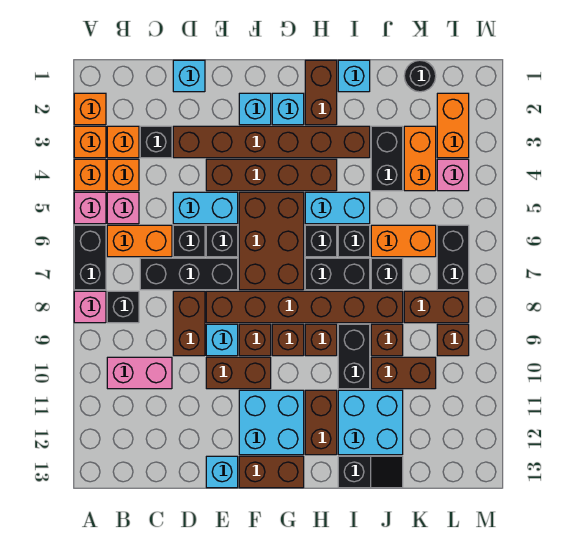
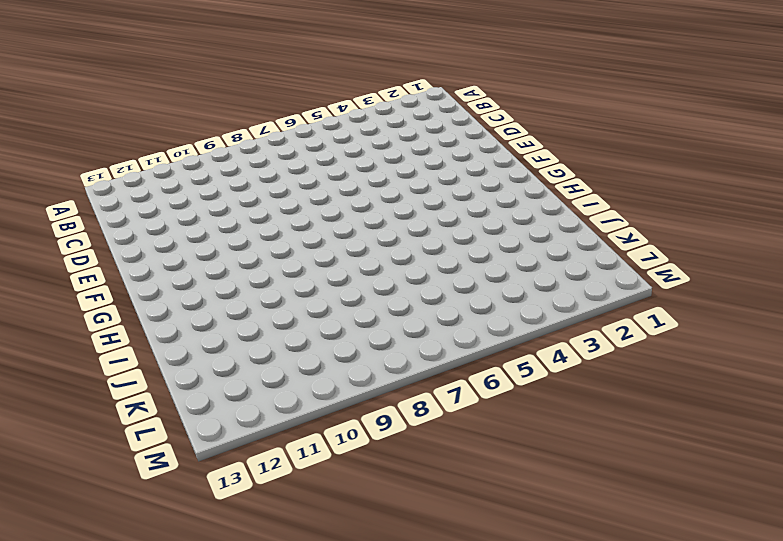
none -> orange 1x1 brick [74,93,106,125]
none -> orange 1x1 brick [74,126,106,158]
none -> orange 1x1 brick [74,159,106,191]
none -> pink 1x1 brick [74,192,106,224]

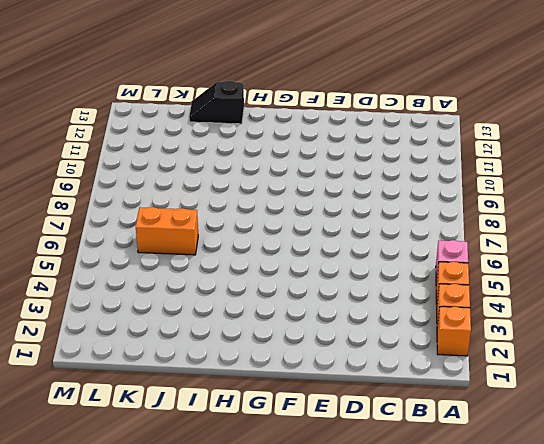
none -> black 1x2 brick [74,225,106,290]
none -> pink 1x1 brick [74,291,106,323]
none -> orange 1x1 brick [107,126,139,158]
none -> orange 1x1 brick [107,159,139,191]

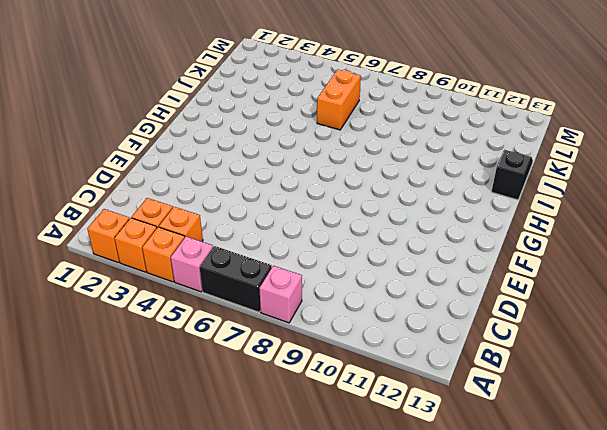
none -> pink 1x1 brick [107,192,139,224]
none -> orange 1x2 brick [107,225,172,257]
none -> black 1x1 brick [107,291,139,323]
none -> pink 1x2 brick [107,357,172,389]

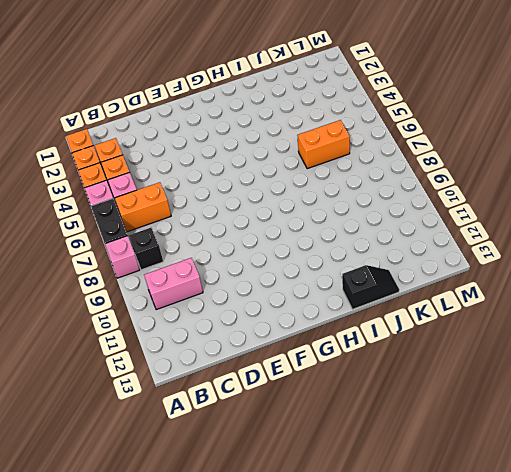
none -> black 1x1 brick [140,126,172,158]
none -> black 1x3 brick [140,258,238,290]
none -> cyan 1x1 brick [173,60,205,92]
none -> brown 1x6 brick [173,126,370,158]

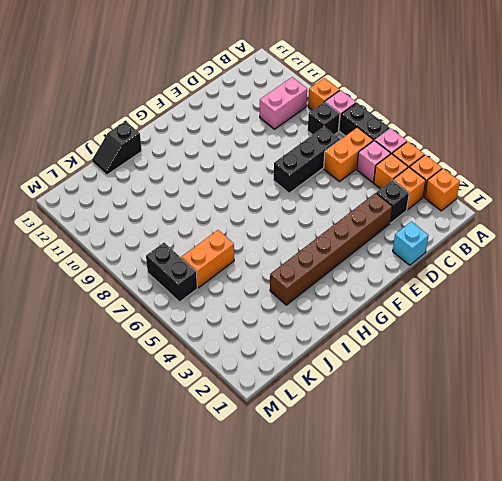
orange 1x1 brick [308,78,340,110] -> none
none -> cyan 1x2 brick [173,192,238,224]
none -> black 1x1 brick [173,225,205,257]
none -> brown 1x2 brick [173,291,205,356]
none -> brown 1x4 brick [206,159,337,191]

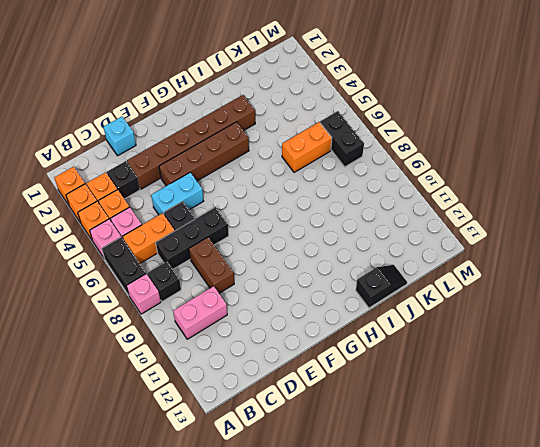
none -> black 1x1 brick [206,225,238,257]
none -> brown 1x6 brick [206,291,403,323]
none -> cyan 1x1 brick [206,324,238,356]
none -> brown 1x2 brick [206,357,271,389]

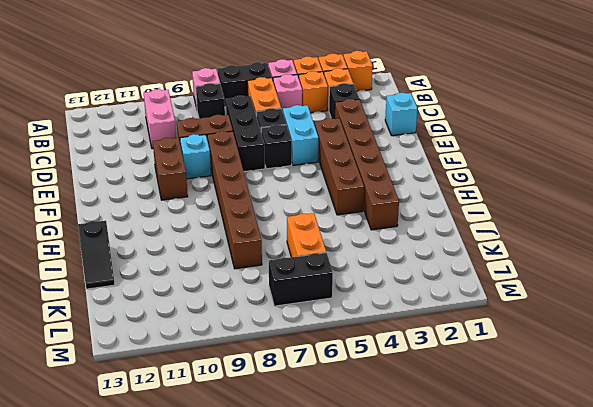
none -> cyan 1x1 brick [206,456,238,488]
none -> cyan 1x1 brick [239,93,271,125]
none -> brown 2x3 brick [239,192,304,290]
none -> brown 1x1 brick [239,324,271,356]

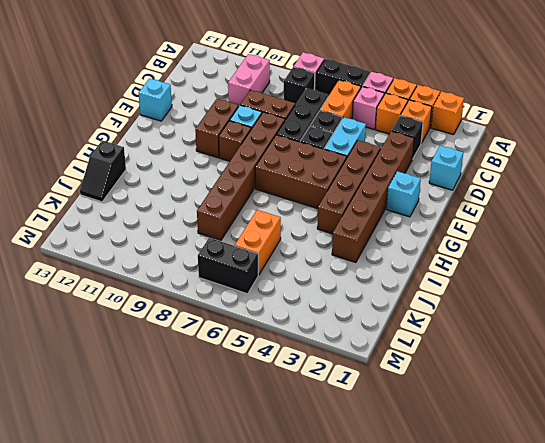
none -> cyan 2x2 brick [239,390,304,455]
none -> brown 1x2 brick [239,456,304,488]
none -> cyan 1x1 brick [272,93,304,125]
none -> brown 1x1 brick [272,324,304,356]

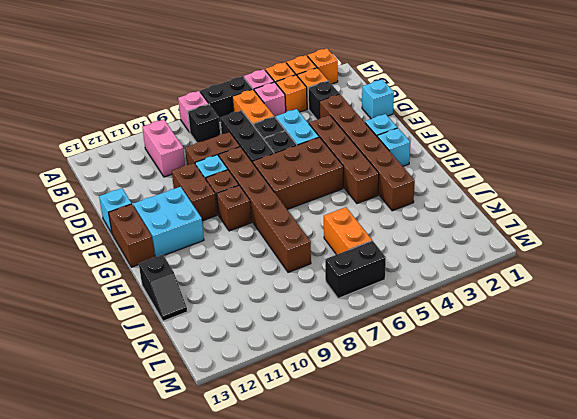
none -> brown 1x2 brick [305,60,337,125]
none -> cyan 1x2 brick [305,192,370,224]
none -> black 1x1 brick [305,225,337,257]
none -> black 1x2 brick [305,258,370,290]

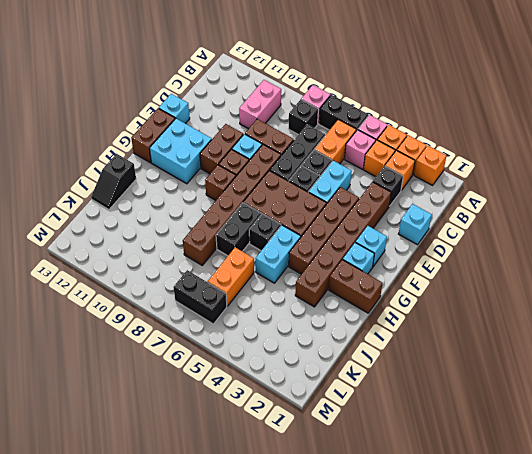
none -> brown 1x1 brick [305,324,337,356]
none -> brown 1x2 brick [305,390,337,455]
none -> cyan 1x1 brick [338,60,370,92]
none -> black 1x1 brick [338,225,370,257]

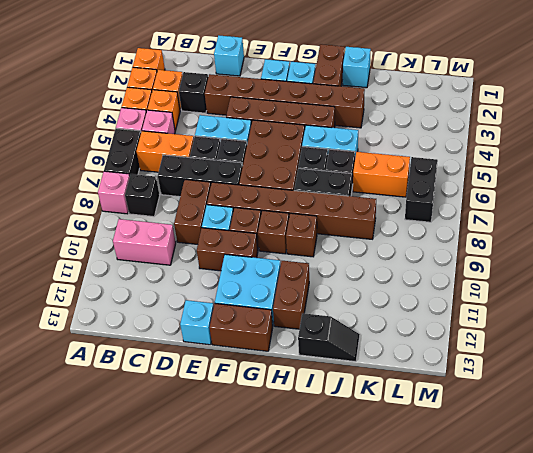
none -> black 1x2 brick [338,324,370,389]
none -> cyan 2x2 brick [338,390,403,455]
none -> black 1x2 brick [371,126,403,191]
none -> black 1x1 brick [371,258,403,290]

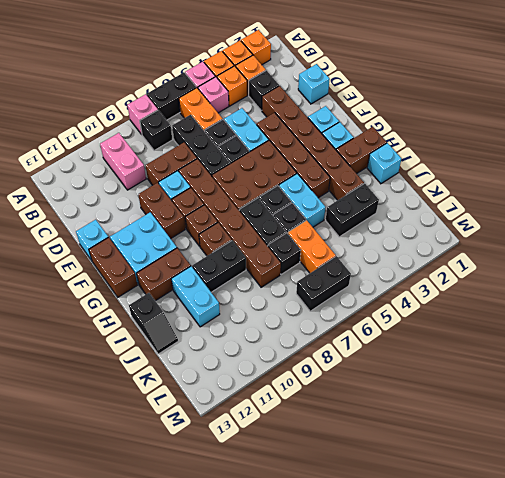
cyan 1x2 brick [171,266,220,327] -> cyan 2x2 brick [338,390,403,455]
none -> brown 1x1 brick [371,324,403,356]
none -> brown 1x2 brick [371,357,436,389]
none -> black 1x1 round brick [404,60,436,92]
none -> orange 1x2 brick [404,126,436,191]

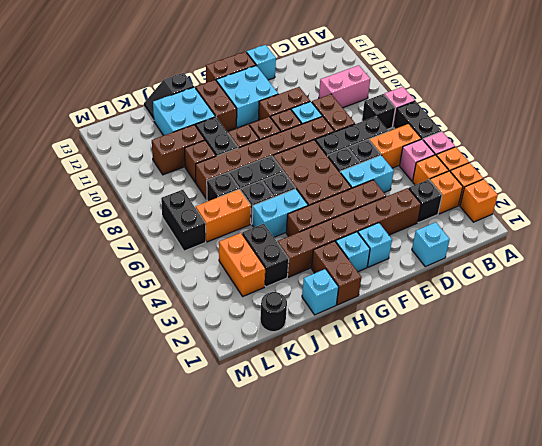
none -> brown 1x2 brick [404,291,469,323]
none -> orange 1x2 brick [437,93,469,158]
none -> pink 1x1 brick [437,159,469,191]
none -> brown 1x1 brick [437,324,469,356]

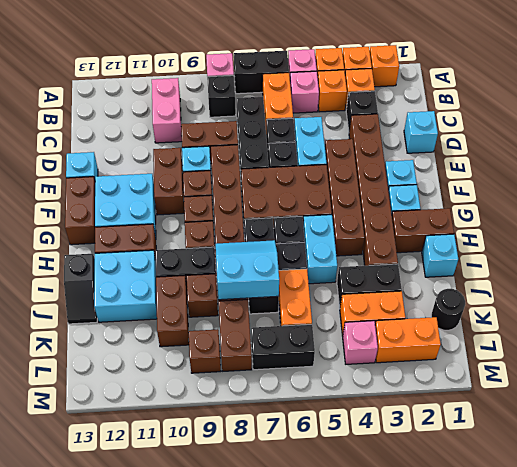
cyan 2x2 slope [216,240,279,300] -> none

